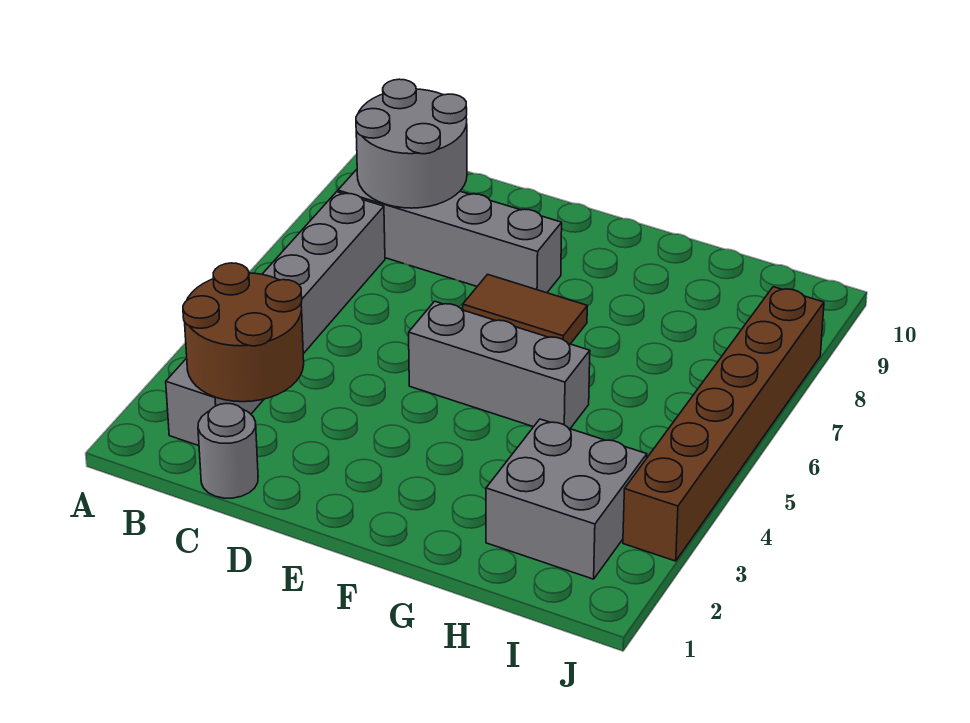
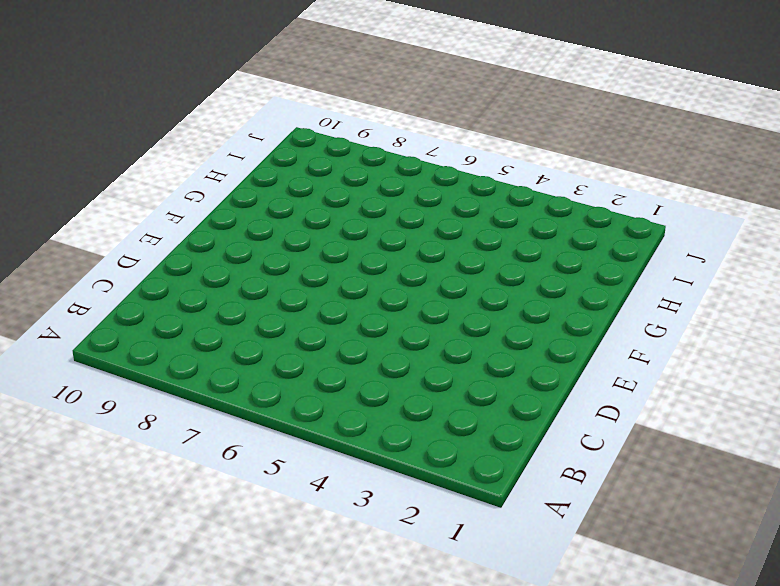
none -> grey 1x6 brick [166,192,385,446]
none -> grey 1x4 brick [338,170,562,293]

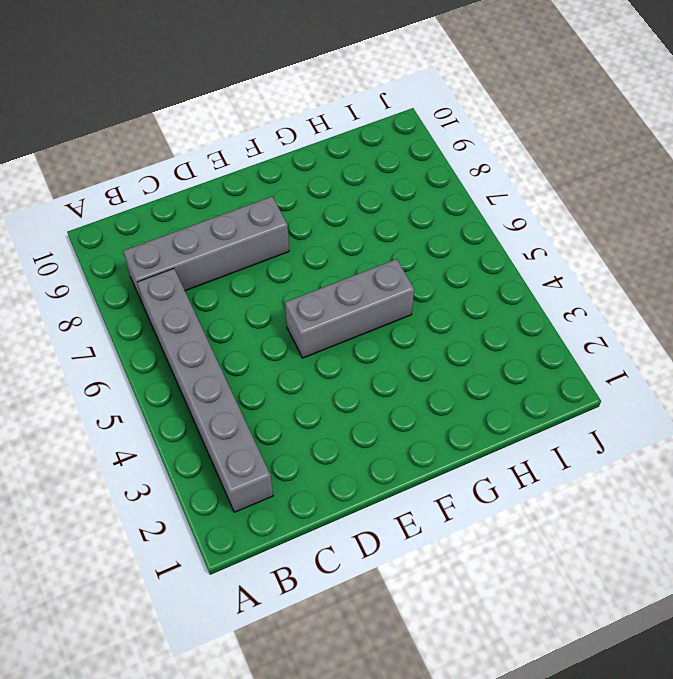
none -> grey 1x1 round brick [198,403,258,498]
none -> brown 1x2 tile [463,274,587,344]

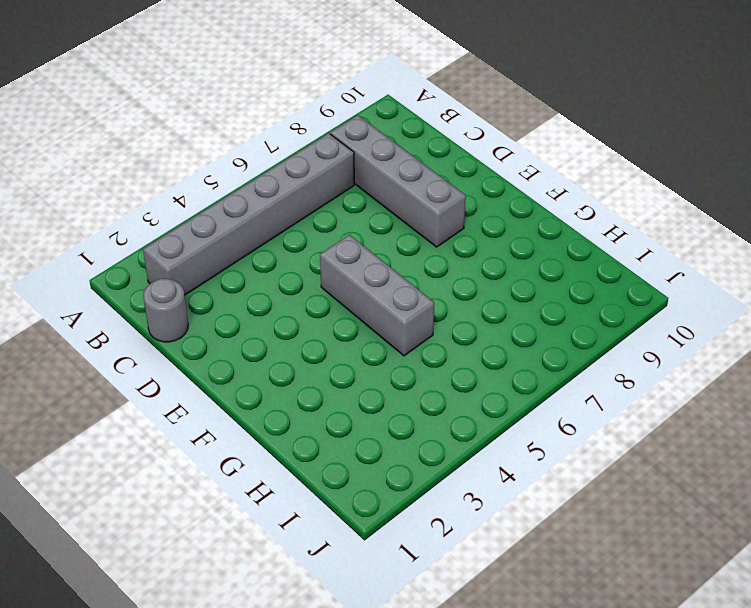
none -> brown 1x2 tile [463,274,587,344]
none -> grey 2x2 brick [486,419,647,579]

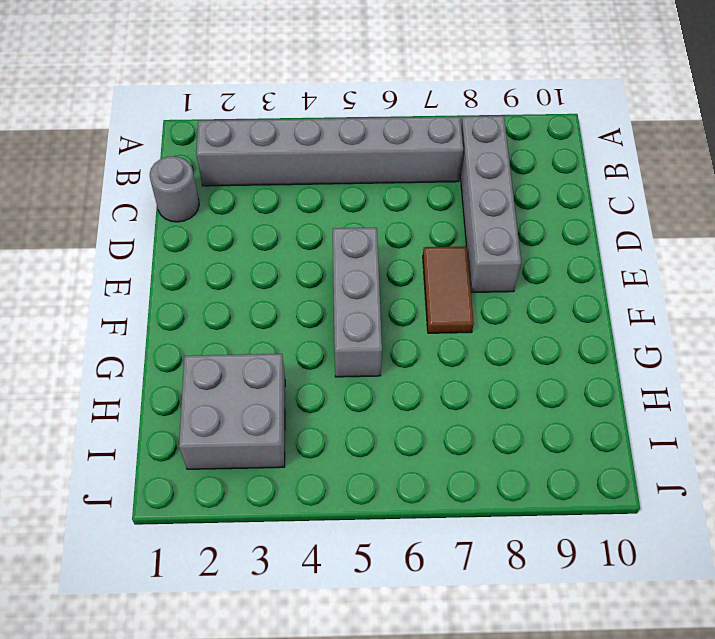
none -> brown 1x6 brick [623,287,824,561]
none -> brown 2x2 round brick [183,263,304,402]

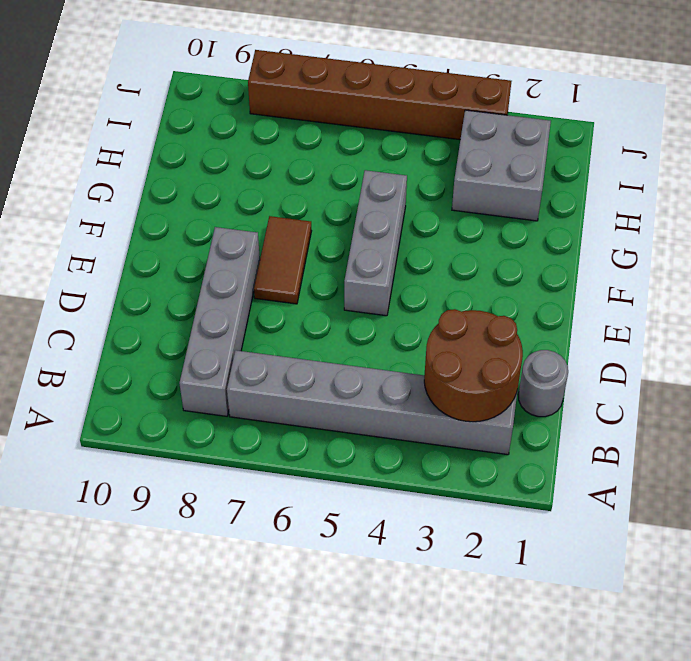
none -> grey 2x2 round brick [356,79,467,208]

